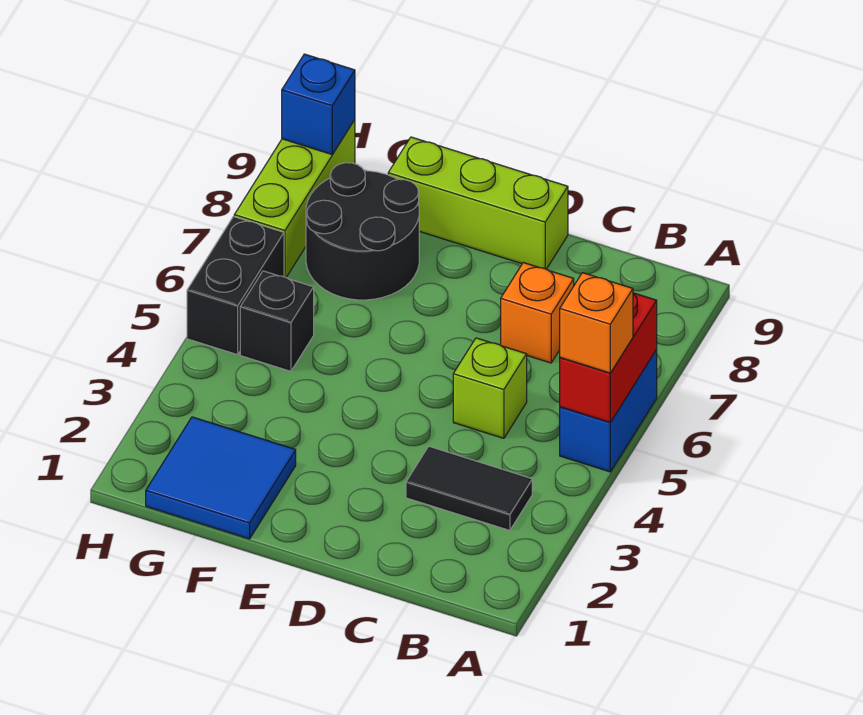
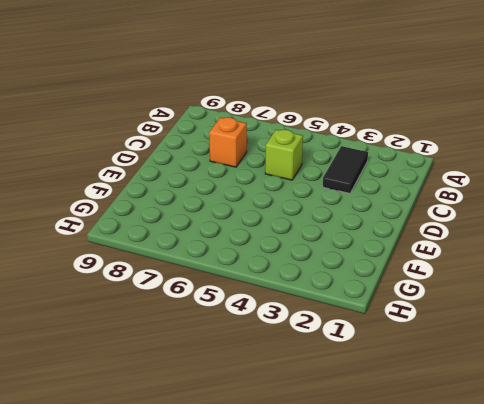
none -> blue 1x2 brick [560,350,657,472]
none -> lime 1x3 brick [388,137,568,269]
none -> blue 2x2 tile [146,417,296,539]

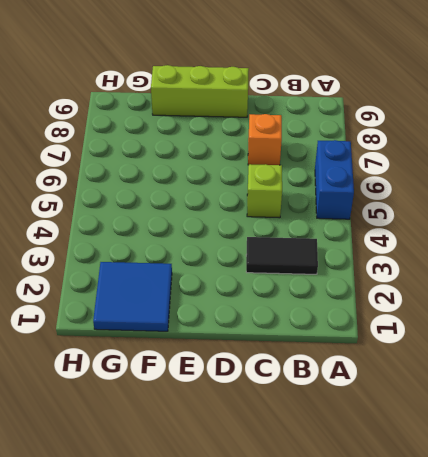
none -> black 2x2 round brick [306,163,419,300]
none -> black 1x1 brick [240,271,314,371]
none -> black 1x2 brick [187,217,284,355]

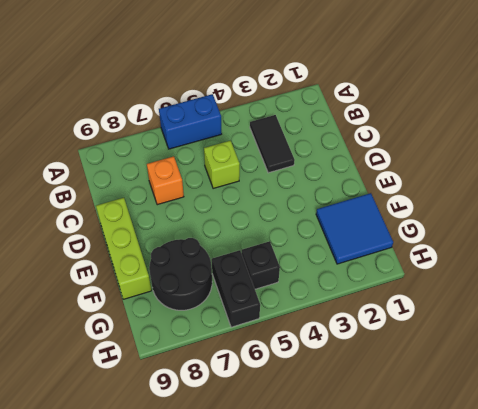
black 1x2 brick [212,250,260,327] -> black 1x2 brick turned to [187,217,284,355]
none -> lime 1x3 brick [234,120,355,277]
none -> red 1x2 brick [560,293,657,422]
none -> blue 1x1 brick [282,54,355,154]

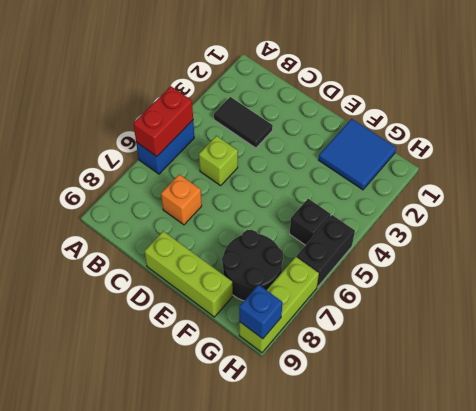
none -> orange 1x1 brick [560,273,633,373]

